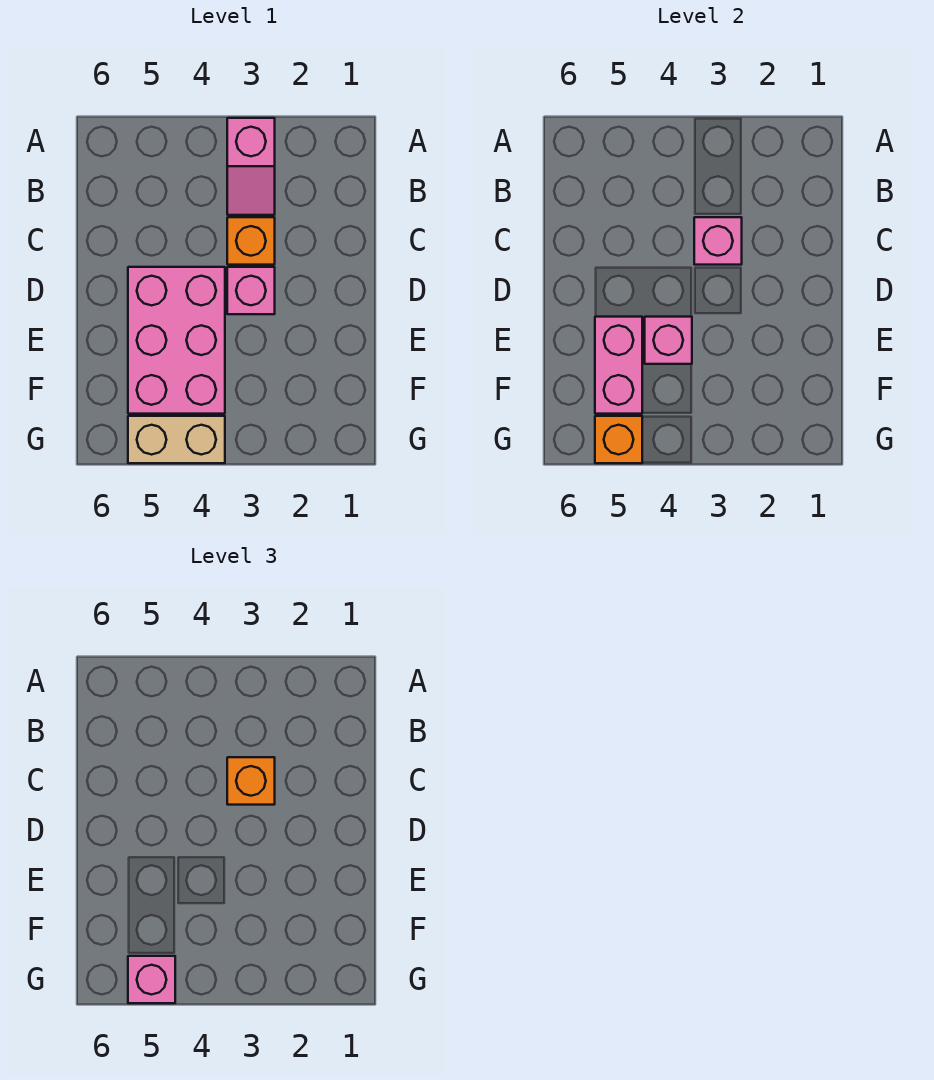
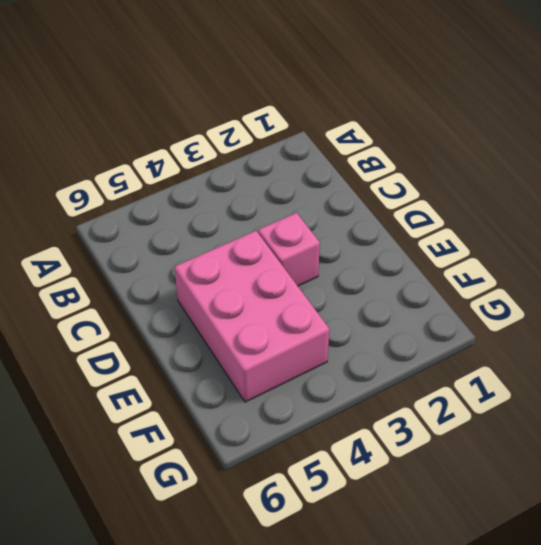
none -> pink 1x2 slope [227,118,275,215]
none -> orange 1x1 brick [227,217,275,265]

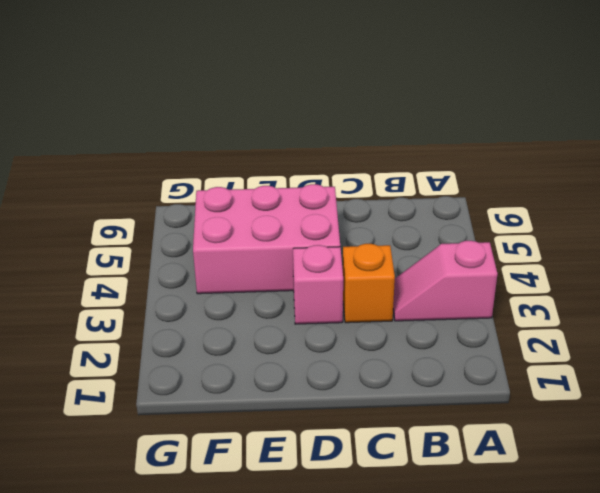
none -> tan 1x2 brick [128,416,225,463]
none -> pink 1x1 brick [694,217,742,265]

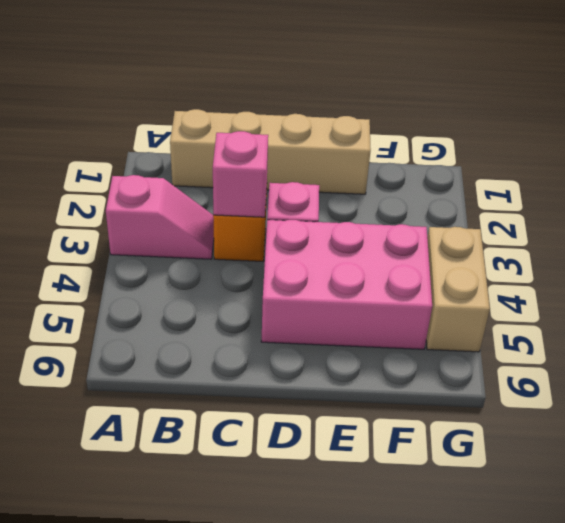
tan 1x4 brick [170,109,371,194] -> none
none -> pink 1x1 brick [645,317,692,364]
none -> pink 1x2 brick [595,317,642,414]

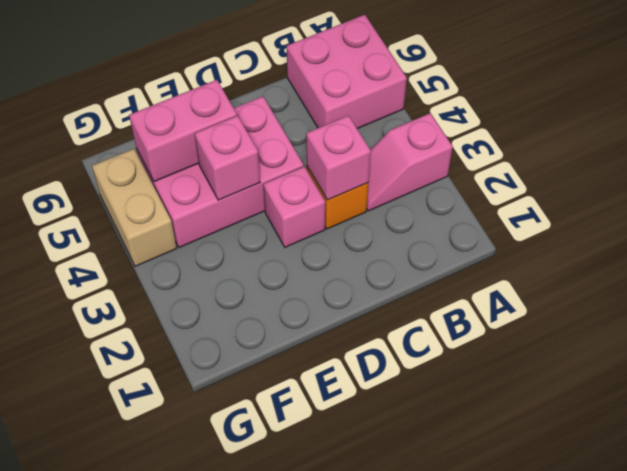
pink 2x2 brick [287,15,407,129] -> none
none -> orange 1x1 brick [595,416,642,463]
none -> orange 1x1 brick [227,757,275,805]

